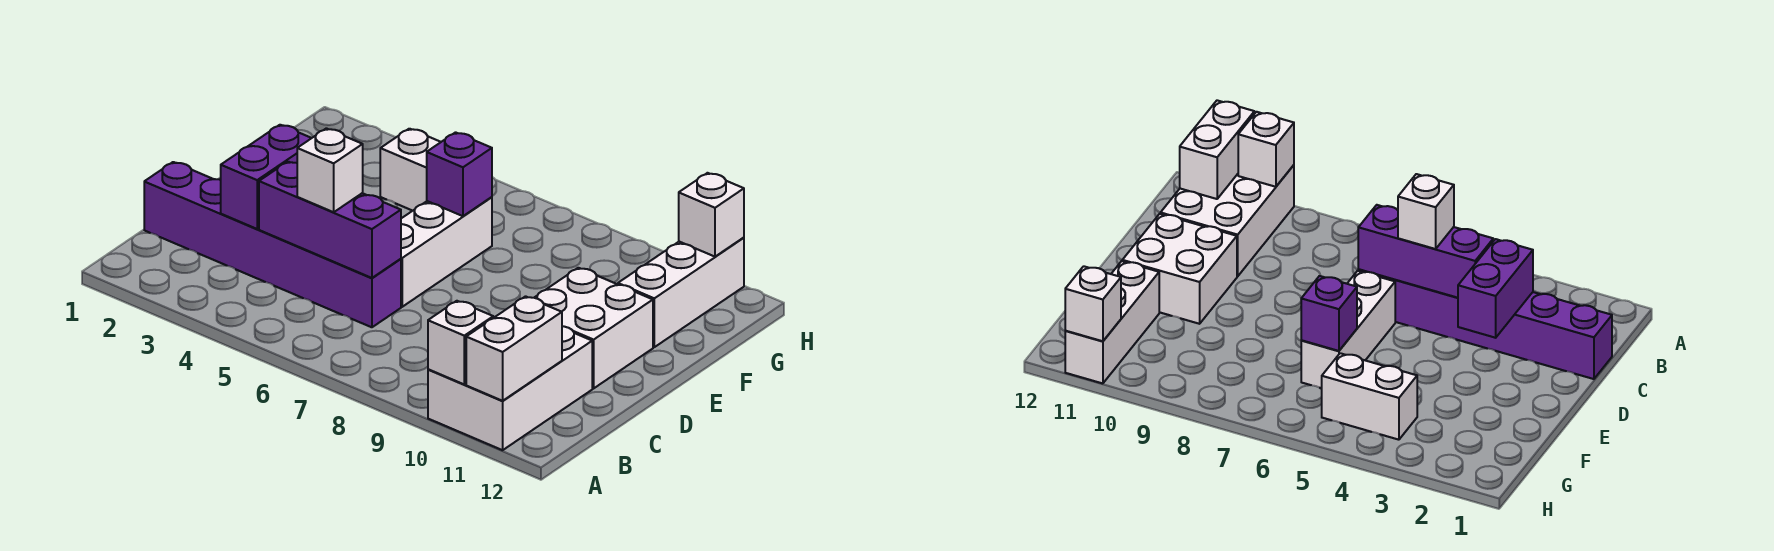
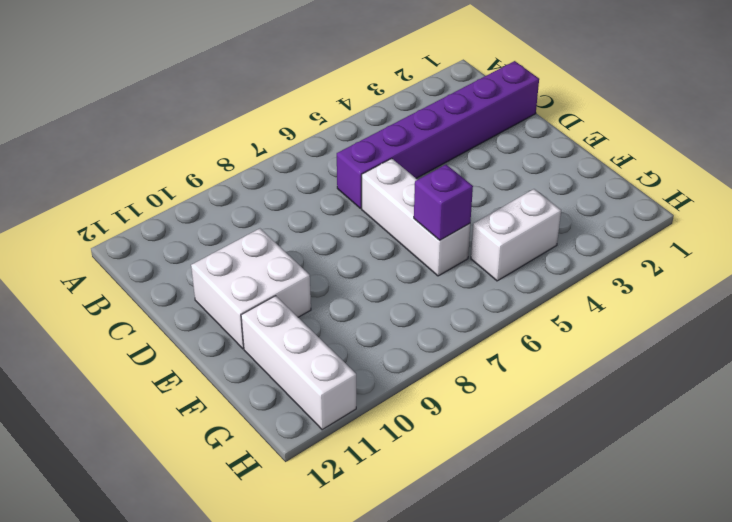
none -> white 2x3 brick [428,326,592,450]
none -> white 1x1 brick [428,301,493,384]
none -> white 1x2 brick [466,296,562,401]

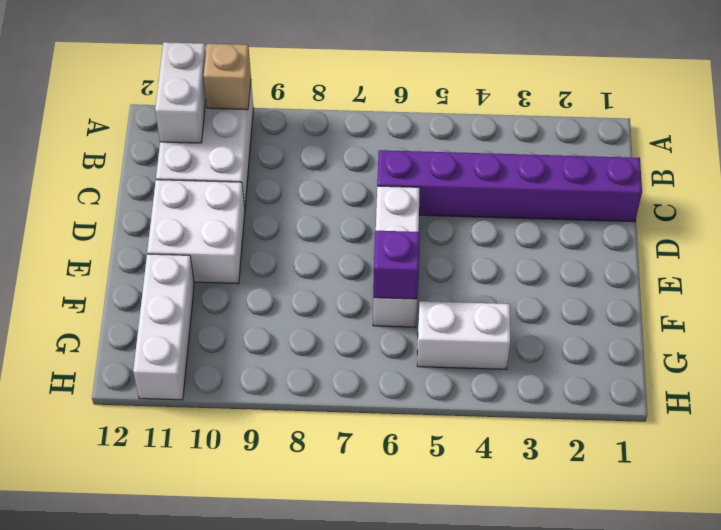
tan 1x1 brick [204,44,251,110] -> white 1x1 brick [428,301,493,384]
none -> purple 1x2 brick [221,125,311,229]
none -> purple 1x3 brick [259,162,401,278]
none -> white 1x1 brick [679,173,744,257]

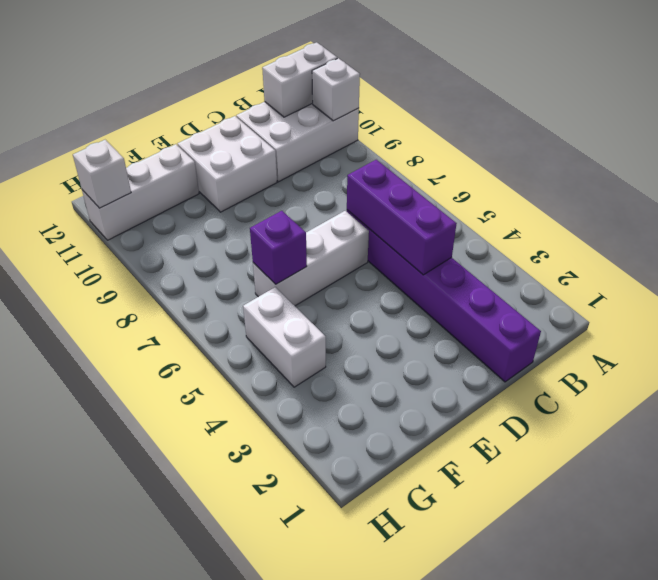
none -> purple 1x2 brick [221,125,311,229]
none -> white 1x1 brick [297,128,363,212]

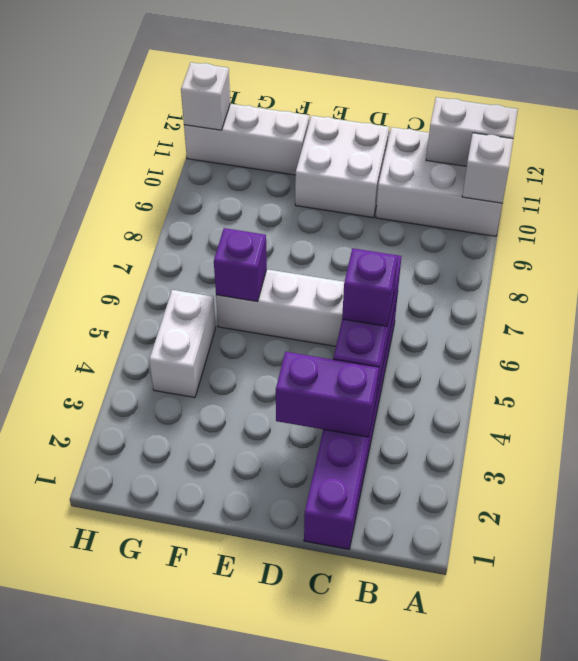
purple 1x1 brick [342,248,398,326] -> white 1x1 brick [297,128,363,212]

